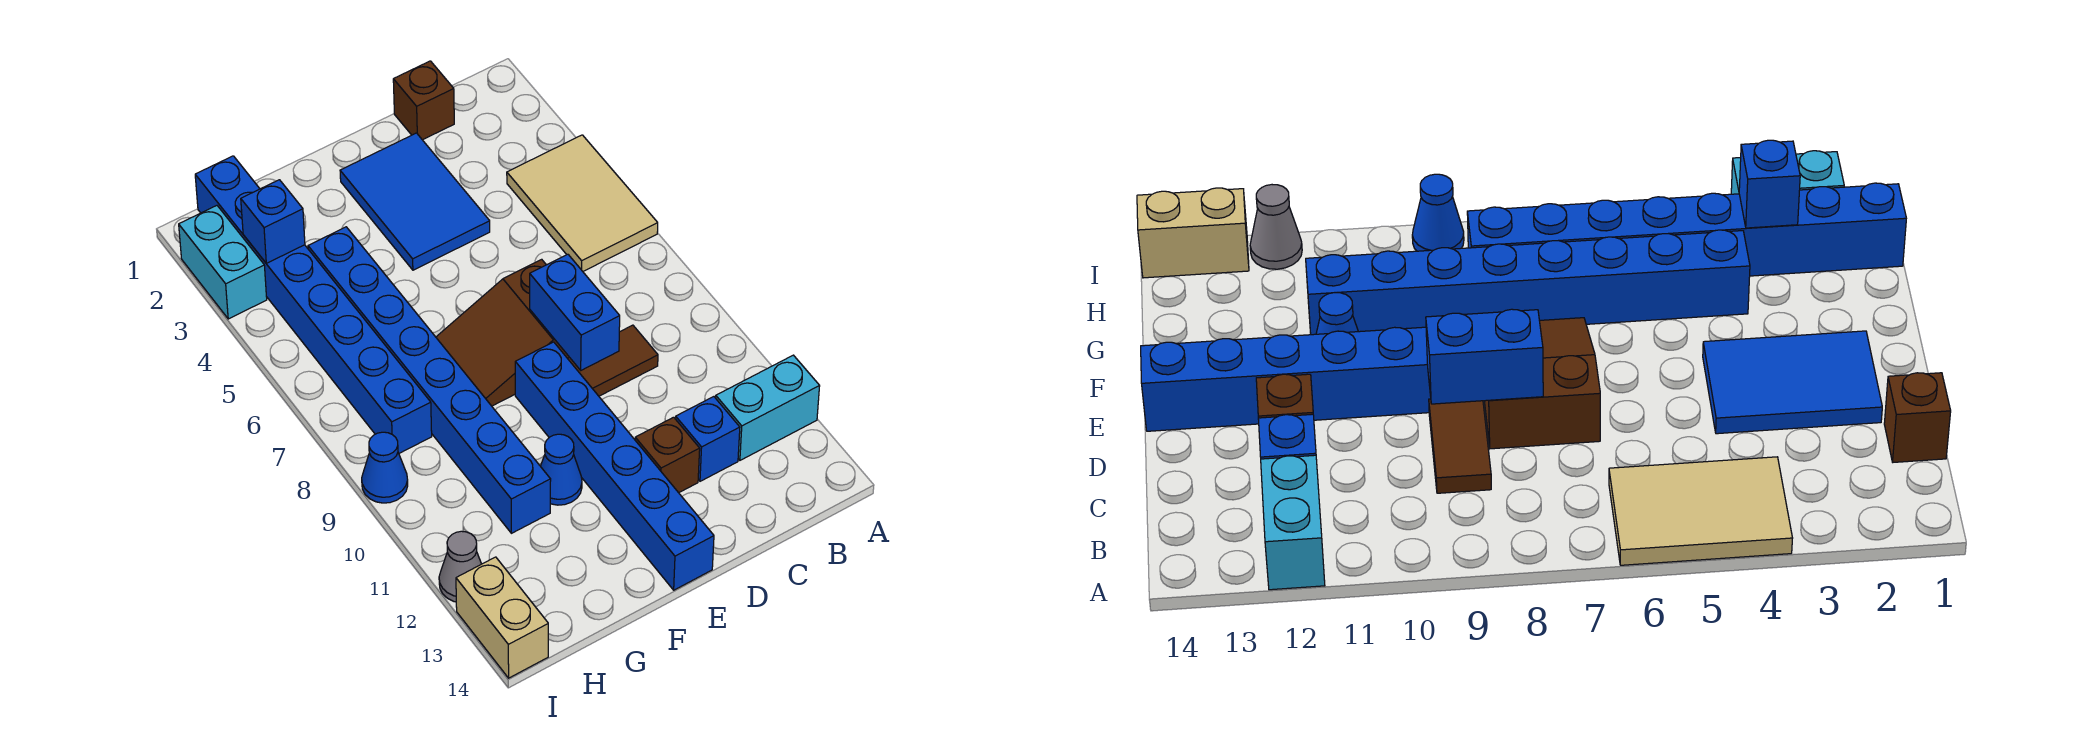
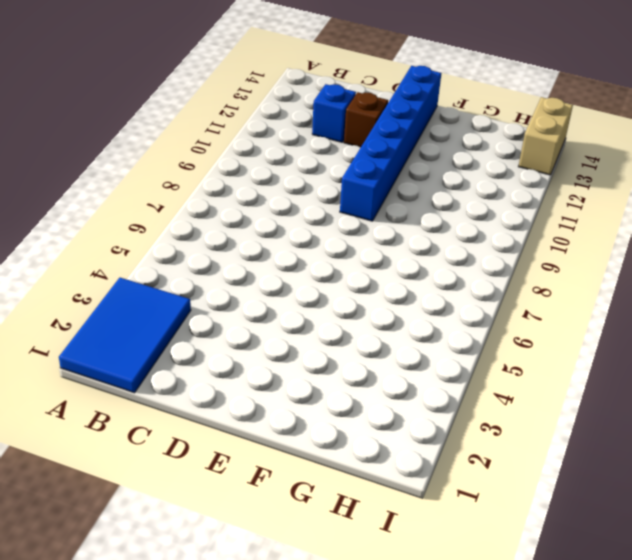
blue 2x3 tile [59,278,191,393] -> blue 2x3 tile moved to [340,133,490,270]
none -> tan 2x3 tile [507,135,658,271]
none -> cyan 1x2 brick [716,355,820,460]
none -> brown 1x1 brick [393,61,454,140]

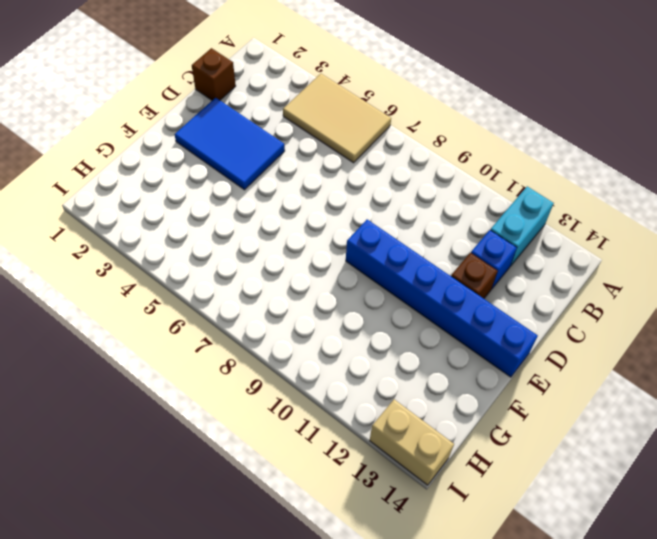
none -> brown 1x2 tile [568,325,658,396]
none -> brown 2x3 slope [436,259,569,406]
none -> blue 1x1 cone [541,434,582,505]

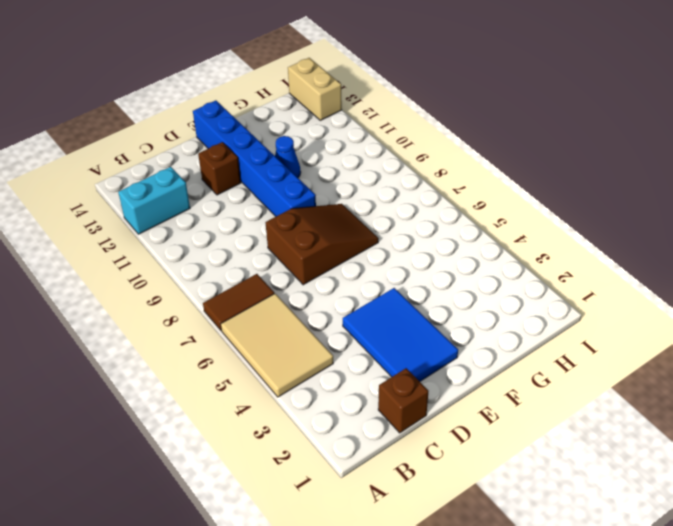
brown 1x2 tile [203,274,274,331] -> brown 1x2 tile moved to [568,325,658,396]
none -> blue 1x1 brick [676,397,740,481]
none -> blue 1x8 brick [308,227,551,533]
none -> blue 1x8 brick [195,156,432,453]

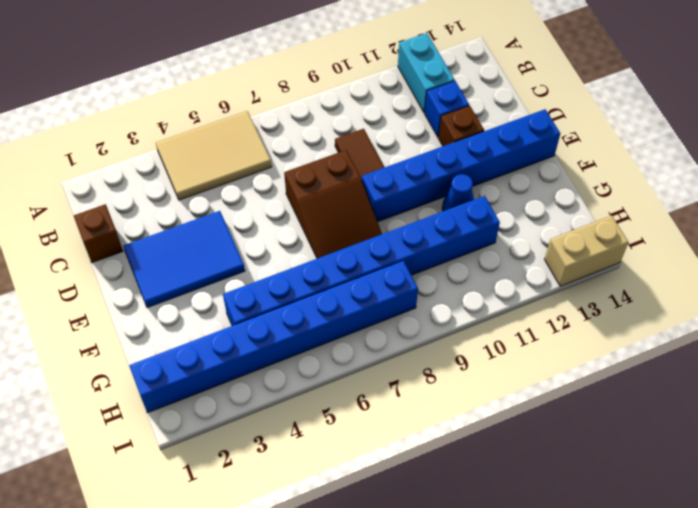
none -> cyan 1x2 brick [179,206,267,319]
none -> blue 1x1 cone [362,432,408,503]
none -> grey 1x1 cone [439,531,481,602]

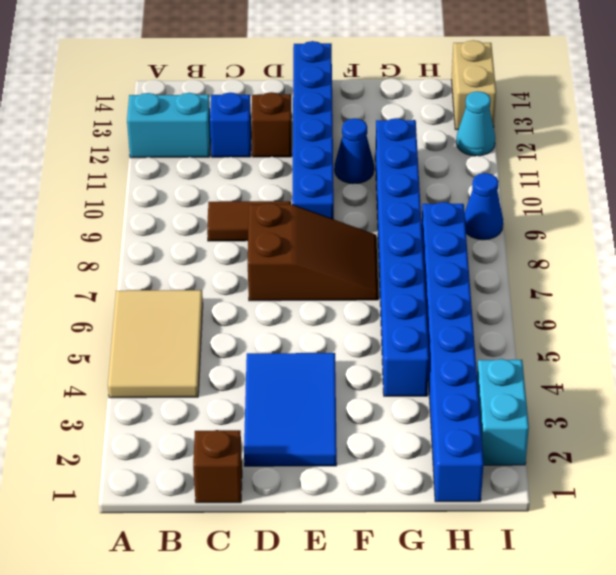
cyan 1x1 cone [456,91,495,156] -> grey 1x1 cone [439,531,481,602]
none -> blue 1x2 brick [530,254,620,370]
none -> blue 1x1 brick [241,180,305,263]

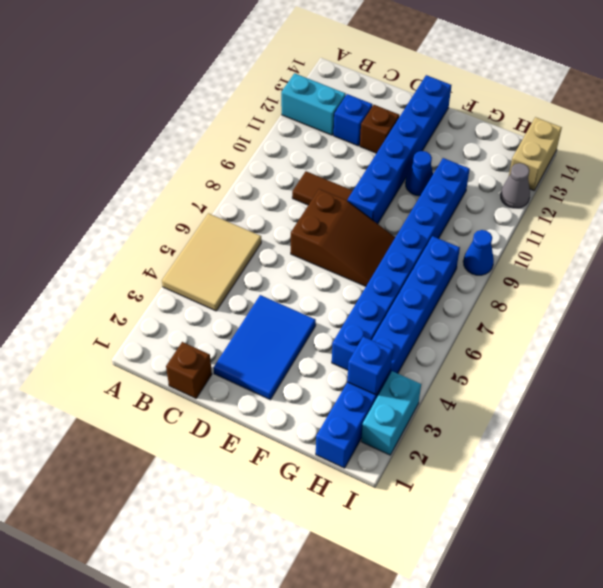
none -> blue 1x2 brick [530,254,620,370]

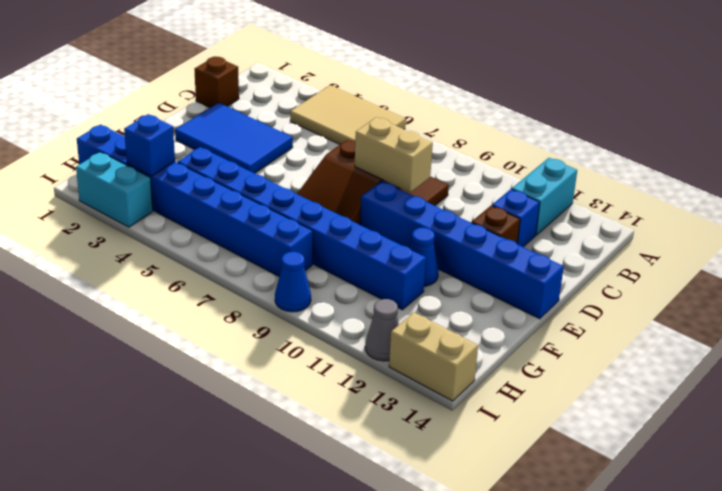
tan 1x2 brick [355,117,433,192] -> blue 1x2 brick [530,254,620,370]

